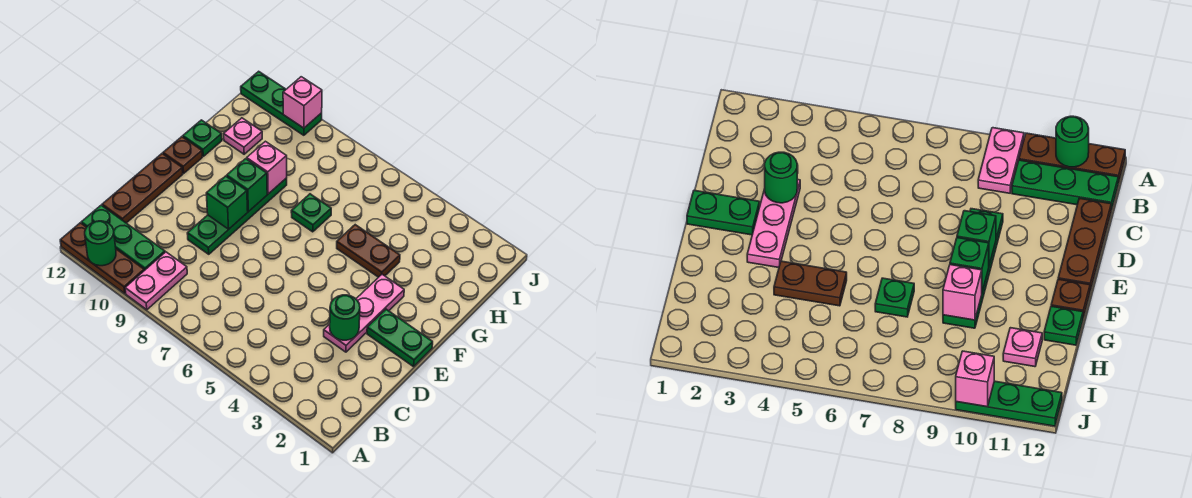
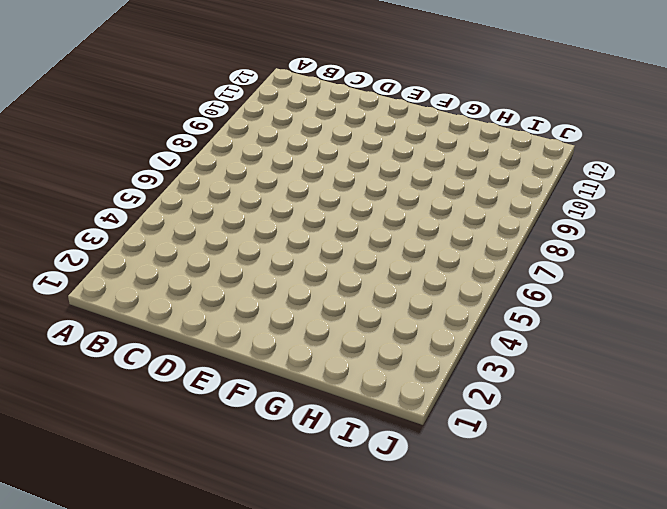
none -> pink 1x2 plate [125,252,187,310]
none -> brown 1x3 plate [60,223,144,293]
none -> green 1x3 plate [81,205,165,271]

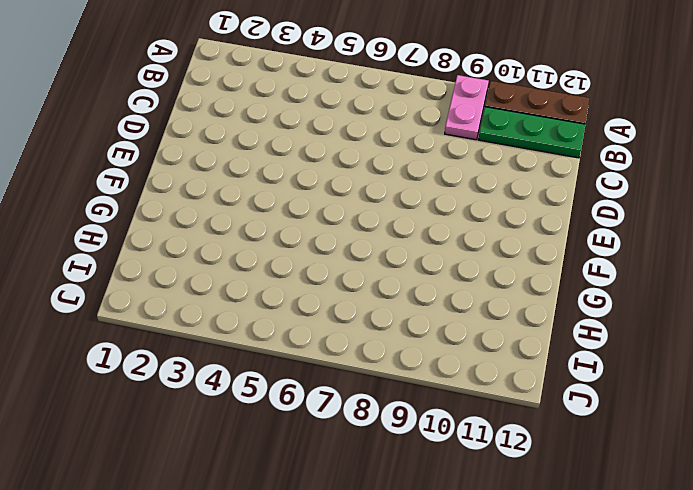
none -> brown 1x3 plate [102,154,183,223]
none -> pink 1x3 plate [324,274,404,352]
none -> green 1x4 plate [187,178,287,254]

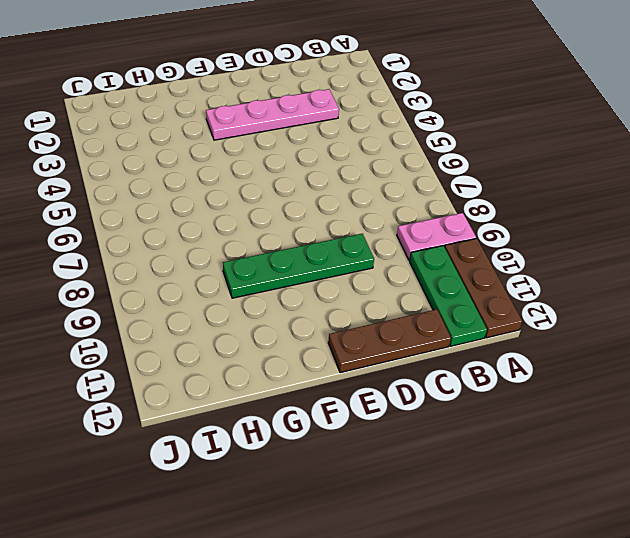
pink 1x4 plate [206,89,339,140] -> pink 1x3 plate [324,274,404,352]
none -> green 1x2 plate [367,309,433,367]
none -> brown 1x1 plate [163,137,202,173]
none -> brown 1x2 plate [337,225,400,277]

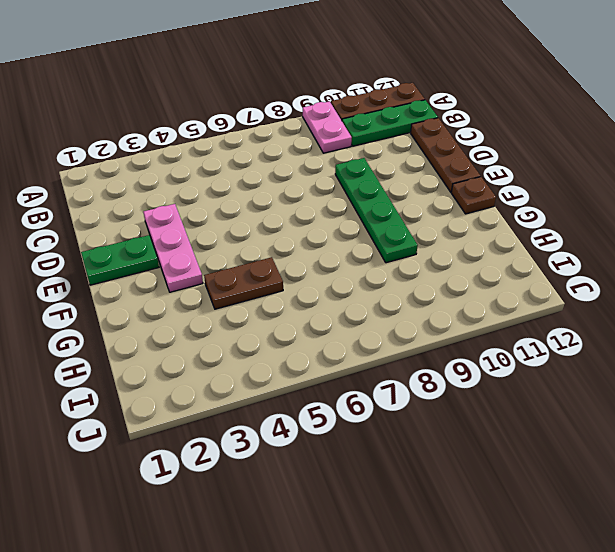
none -> green 1x1 plate [291,194,331,232]
none -> green 1x1 plate [183,120,222,156]
none -> pink 1x1 plate [224,118,262,154]

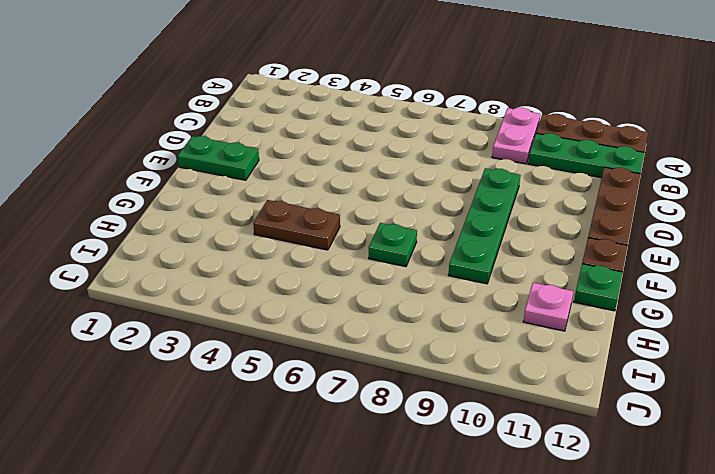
none -> pink 1x3 plate [324,274,404,352]
none -> green 1x3 plate [241,71,322,135]
none -> green 1x1 round brick [85,221,116,266]

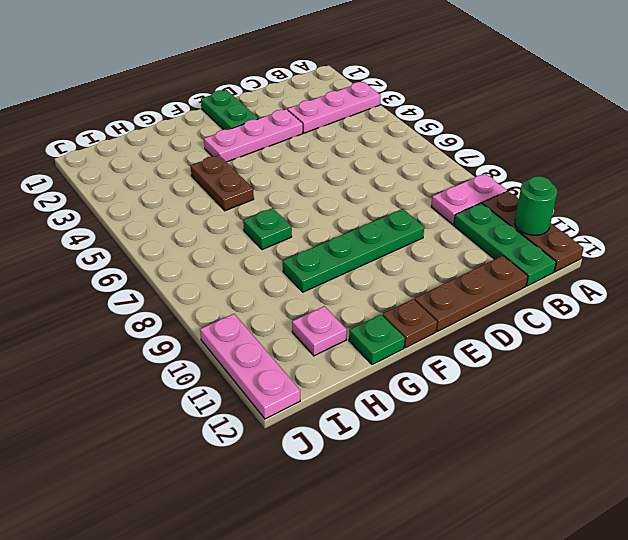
pink 1x3 plate [287,82,381,133] -> none
pink 1x3 plate [200,314,300,419] -> green 1x3 plate [241,71,322,135]
none -> green 1x1 round brick [330,295,360,340]
none -> green 1x1 brick [206,176,248,229]
none -> green 1x1 brick [227,159,267,211]

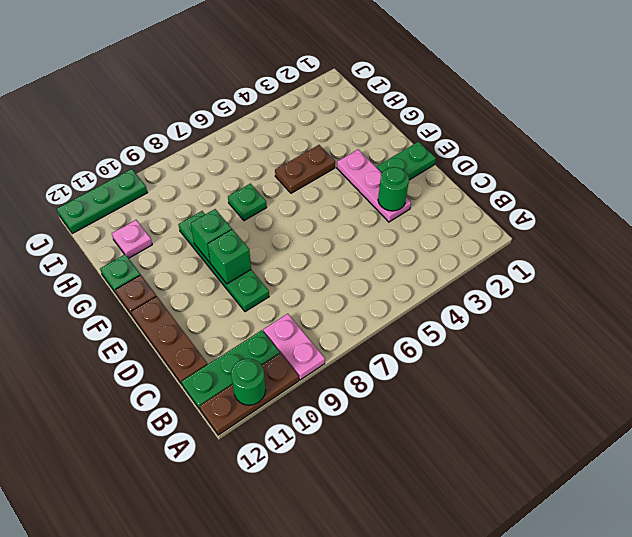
none -> pink 1x1 brick [247,141,287,194]
none -> pink 1x1 brick [283,77,322,128]

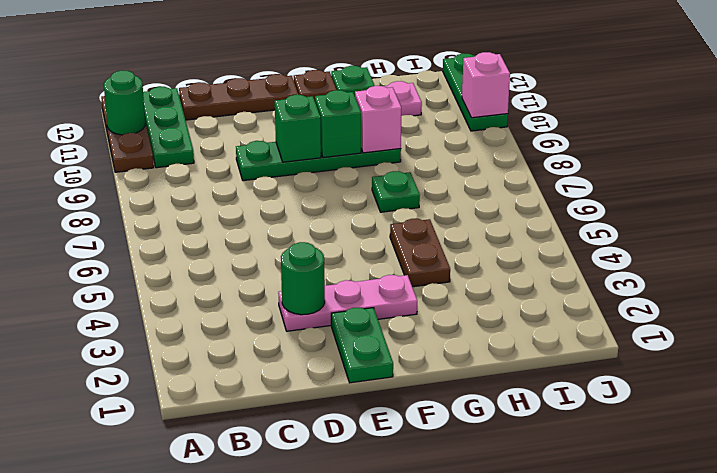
none -> pink 1x2 plate [125,252,187,310]

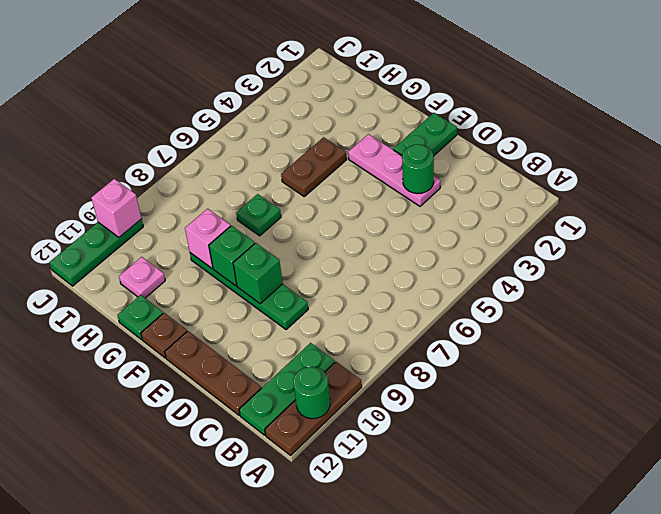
none -> pink 1x2 plate [125,252,187,310]

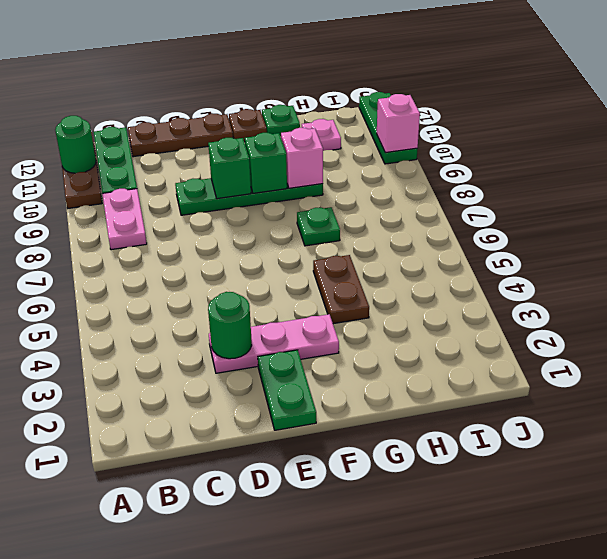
pink 1x2 plate [102,189,147,250] -> pink 1x2 plate turned to [125,252,187,310]

